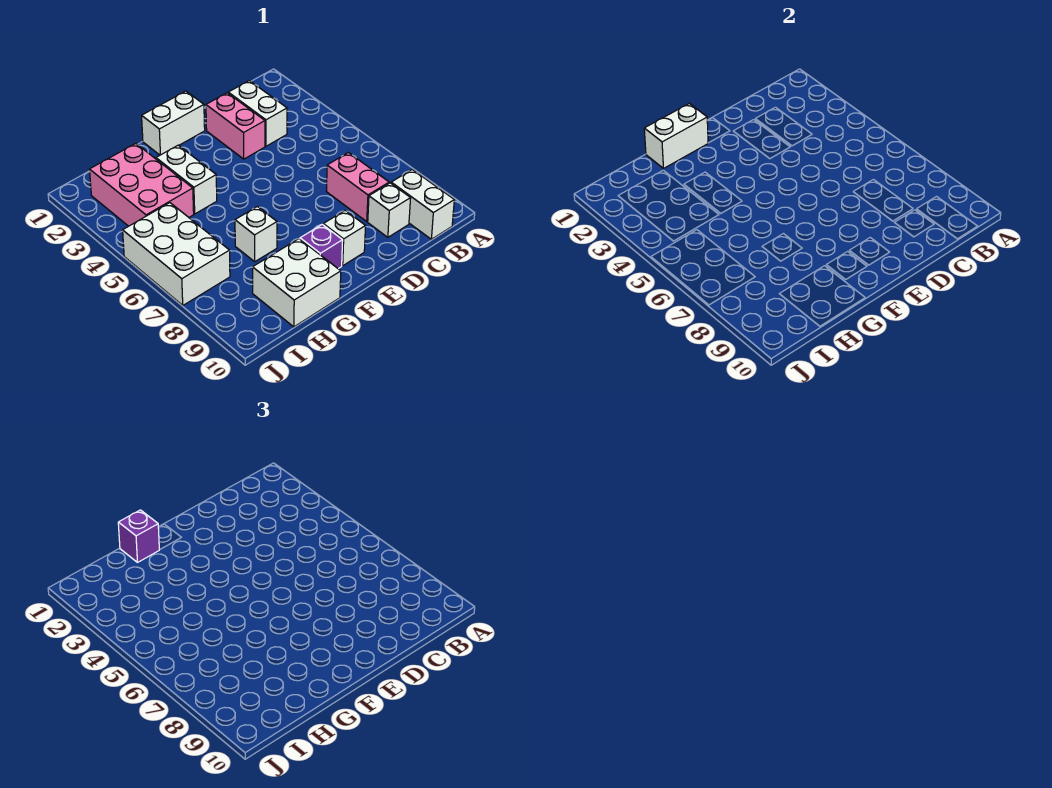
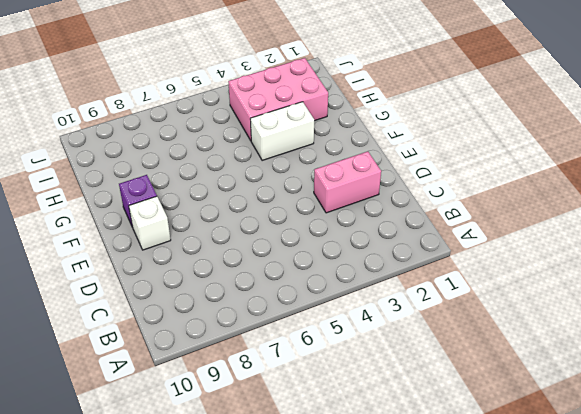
none -> white 1x2 brick [391,170,454,239]
none -> white 1x2 brick [228,81,287,146]
none -> pink 1x2 brick [326,153,389,221]

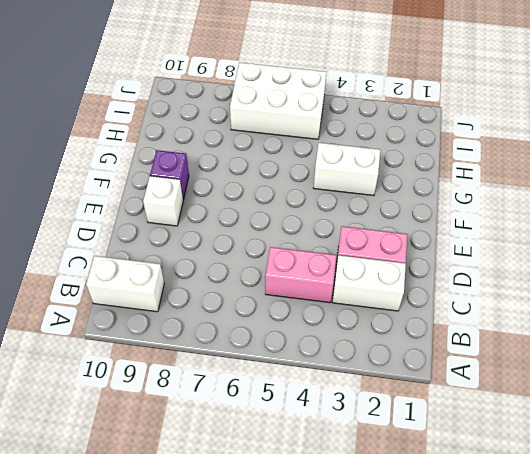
pink 1x2 brick [265,247,337,303] -> pink 1x2 brick moved to [326,153,389,221]
none -> white 1x1 brick [368,183,411,237]
none -> white 1x2 brick [142,91,205,155]
none -> white 1x1 brick [235,207,277,261]

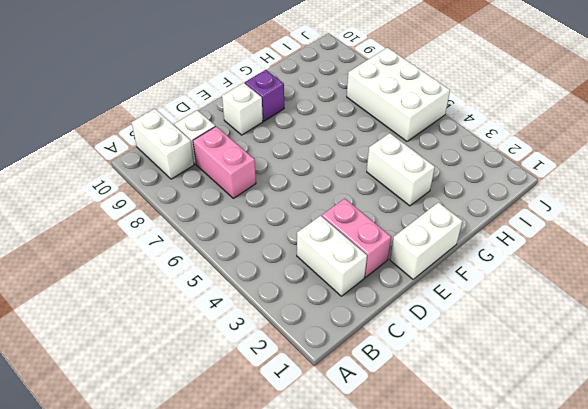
none -> white 1x1 brick [235,207,277,261]
none -> white 2x2 brick [253,239,341,327]
none -> pink 2x3 brick [90,144,194,226]

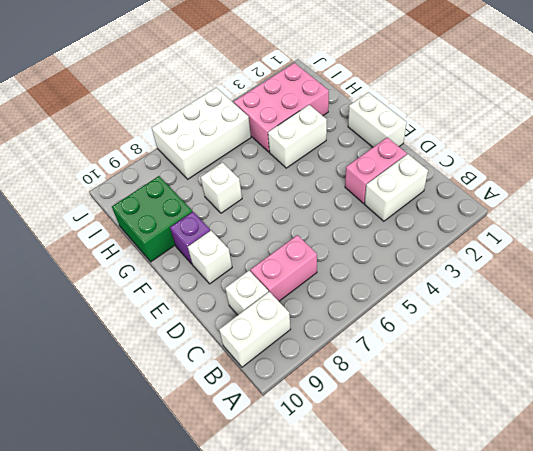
green 2x2 brick [112,176,192,262] -> white 2x2 brick [253,239,341,327]
none -> white 1x2 brick [644,103,708,168]
none -> purple 1x1 brick [118,510,159,562]

